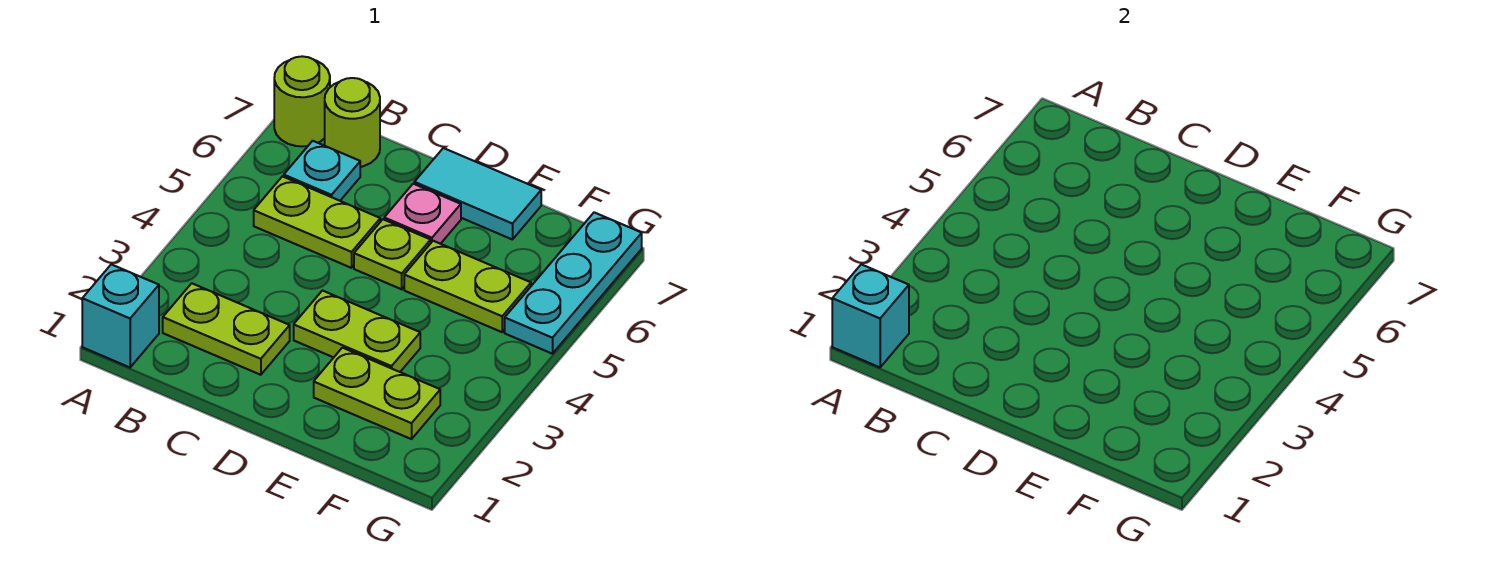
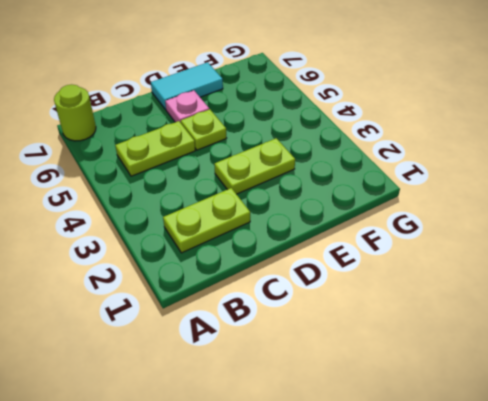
none -> cyan 1x1 brick [82,264,159,367]
none -> cyan 1x1 plate [284,141,360,201]
none -> lime 1x1 round brick [325,78,380,167]

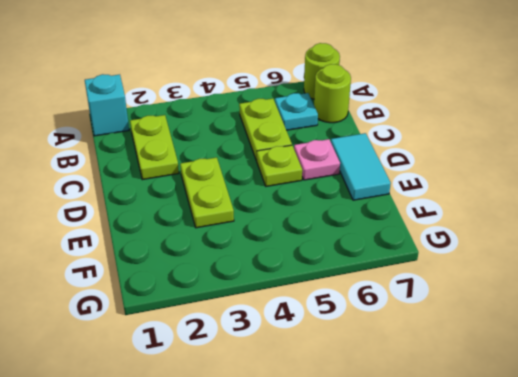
none -> lime 1x2 plate [314,348,440,439]
none -> lime 1x2 plate [404,241,531,332]
none -> cyan 1x3 plate [505,212,642,354]

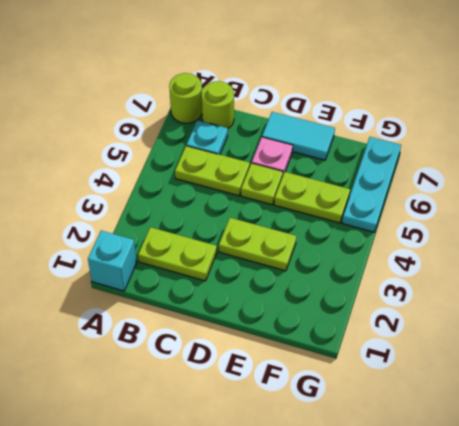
none -> lime 1x2 plate [314,348,440,439]
none -> cyan 1x1 brick [832,264,909,367]

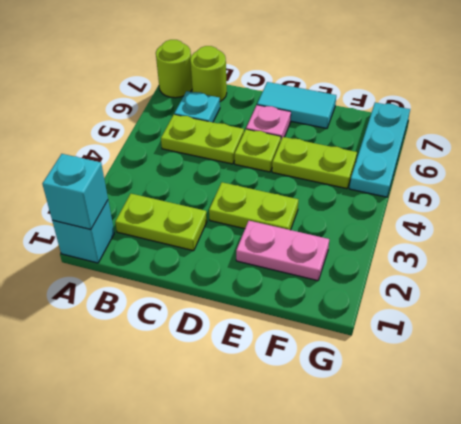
pink 1x2 plate [236,221,329,281] -> lime 1x2 plate [314,348,440,439]

